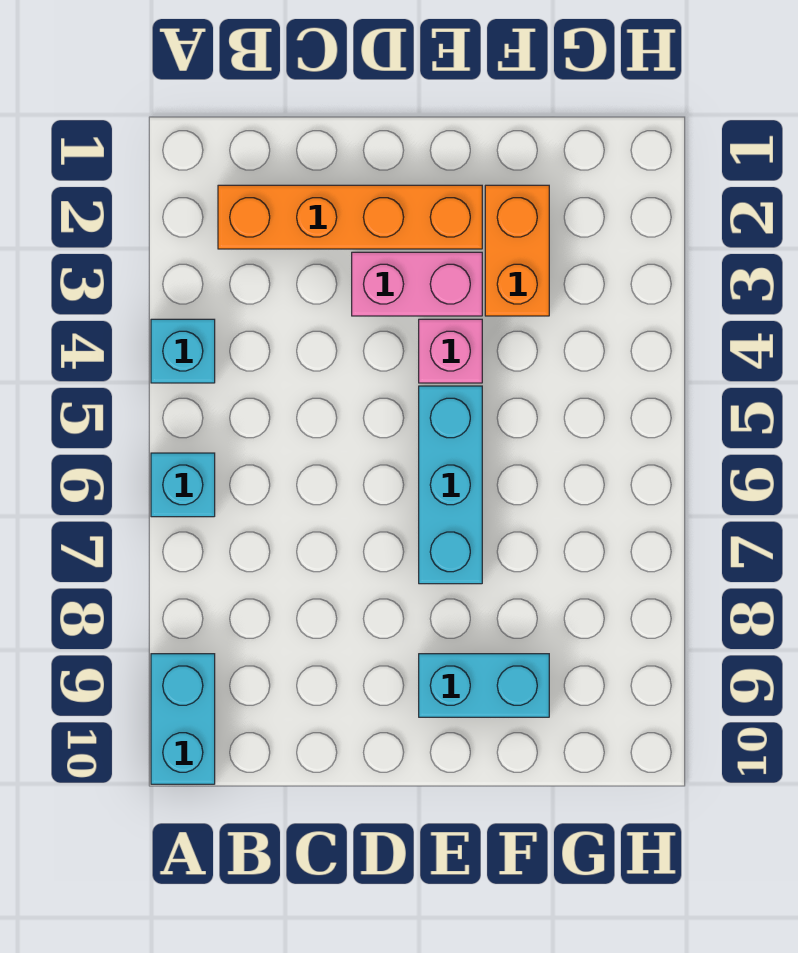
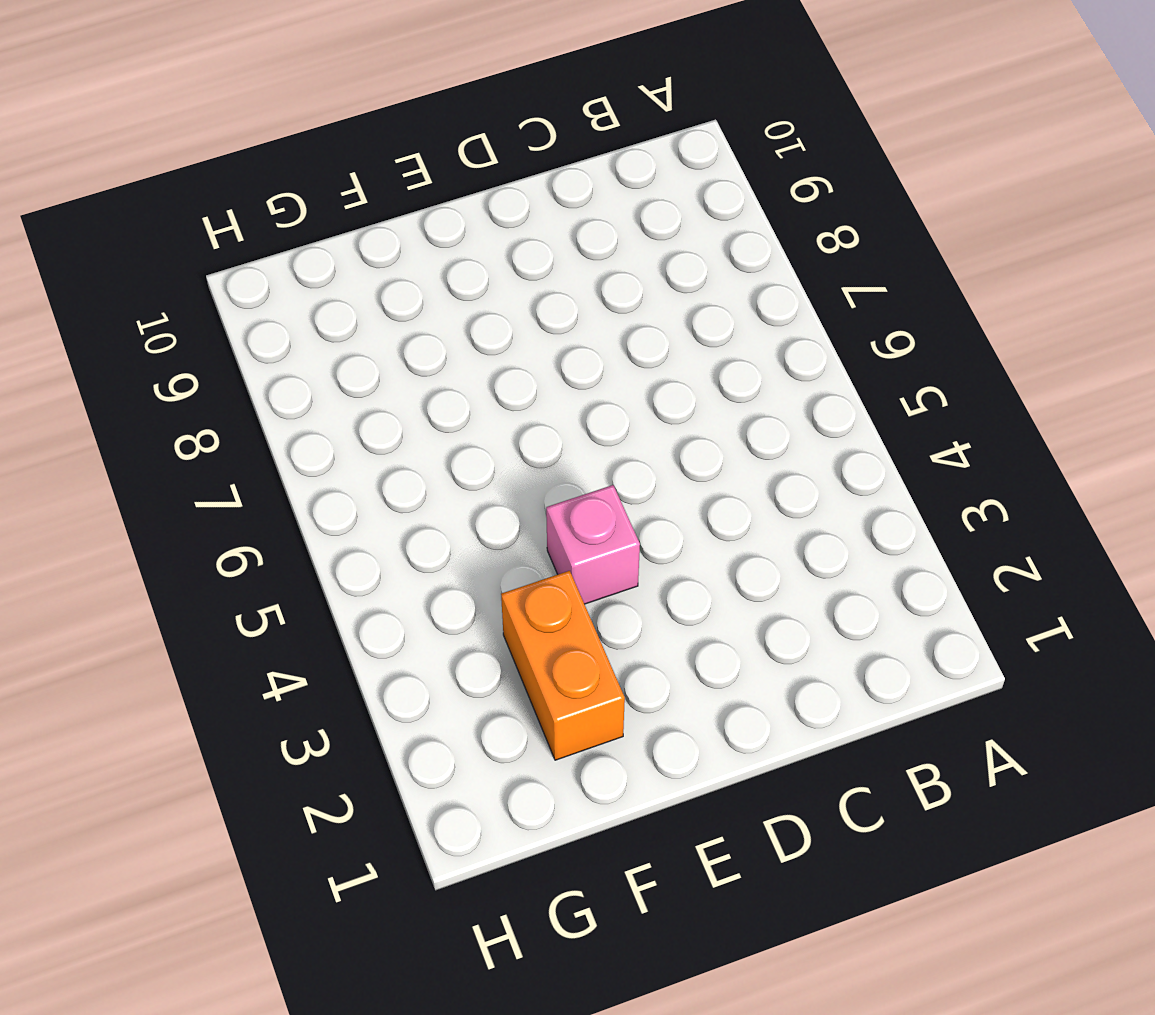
none -> cyan 1x1 brick [151,319,215,383]
none -> cyan 1x1 brick [151,453,215,517]

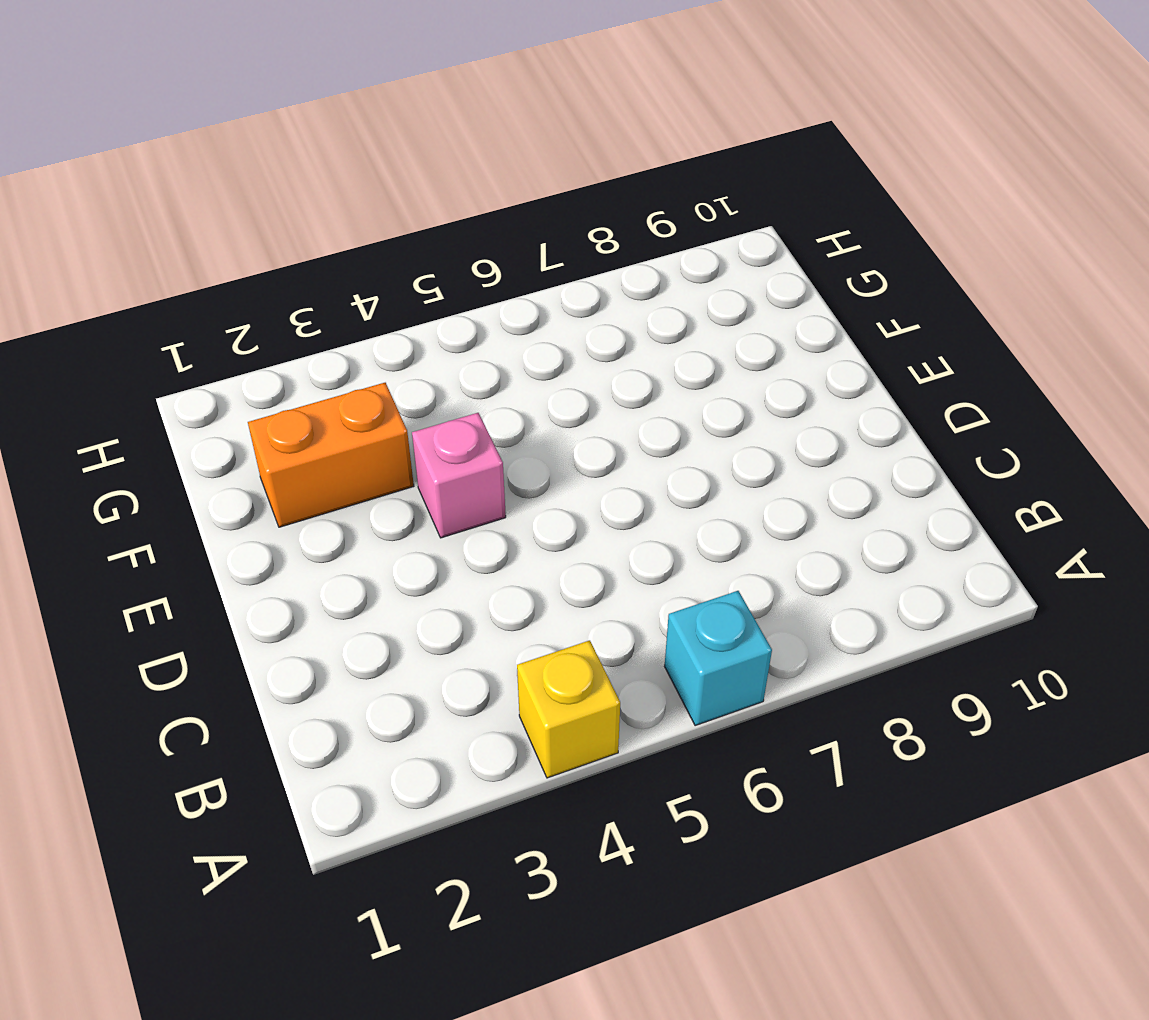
yellow 1x1 brick [517,640,620,778] -> cyan 1x1 brick [151,319,215,383]
none -> cyan 1x2 brick [151,654,215,784]
none -> orange 1x4 brick [218,185,482,249]

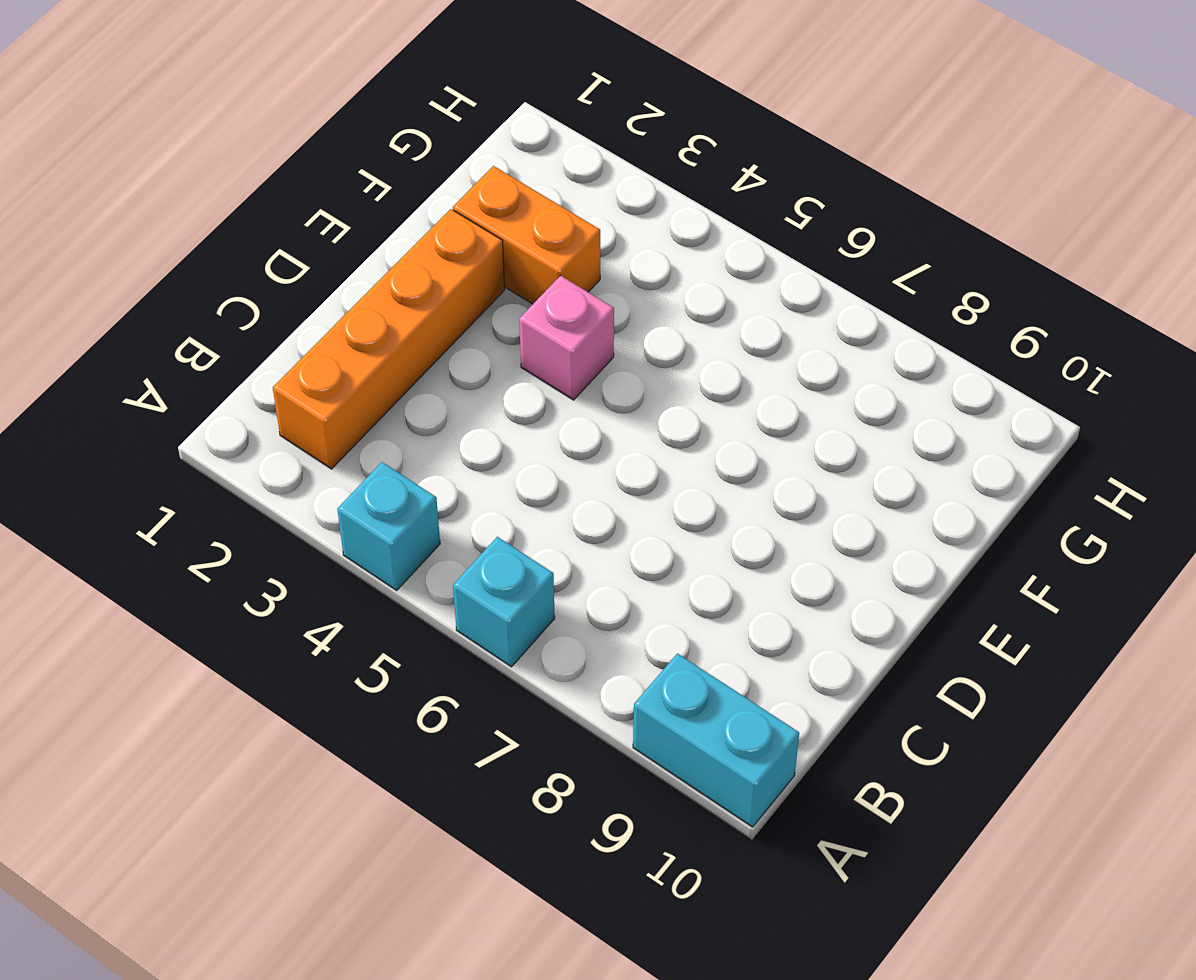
none -> pink 1x2 brick [352,252,482,316]
none -> cyan 1x3 brick [419,386,482,584]

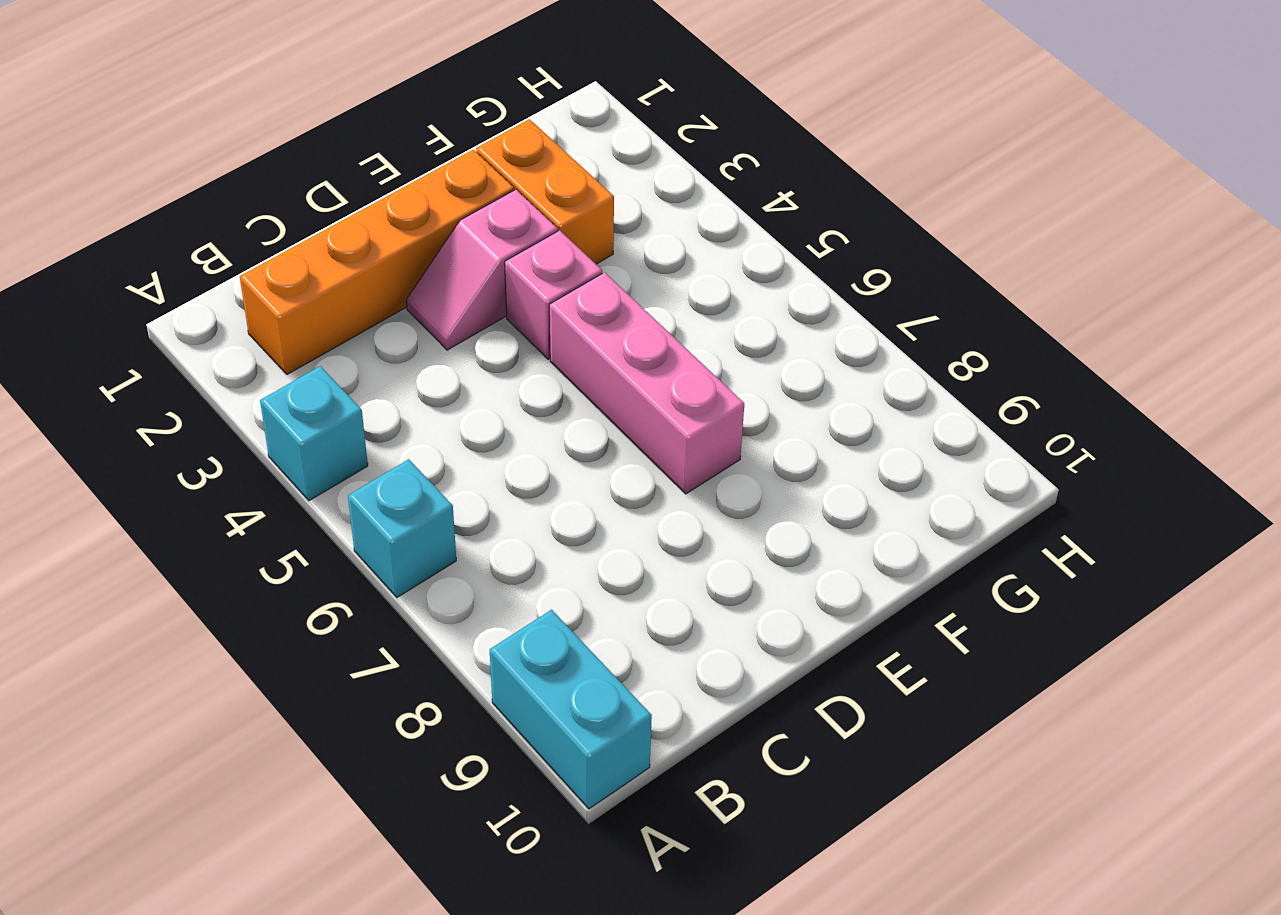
pink 1x2 slope [406,190,558,350] -> pink 1x2 brick [352,252,482,316]
pink 1x3 brick [549,272,744,494] -> cyan 1x3 brick [419,386,482,584]
none -> cyan 1x2 brick [419,654,549,717]

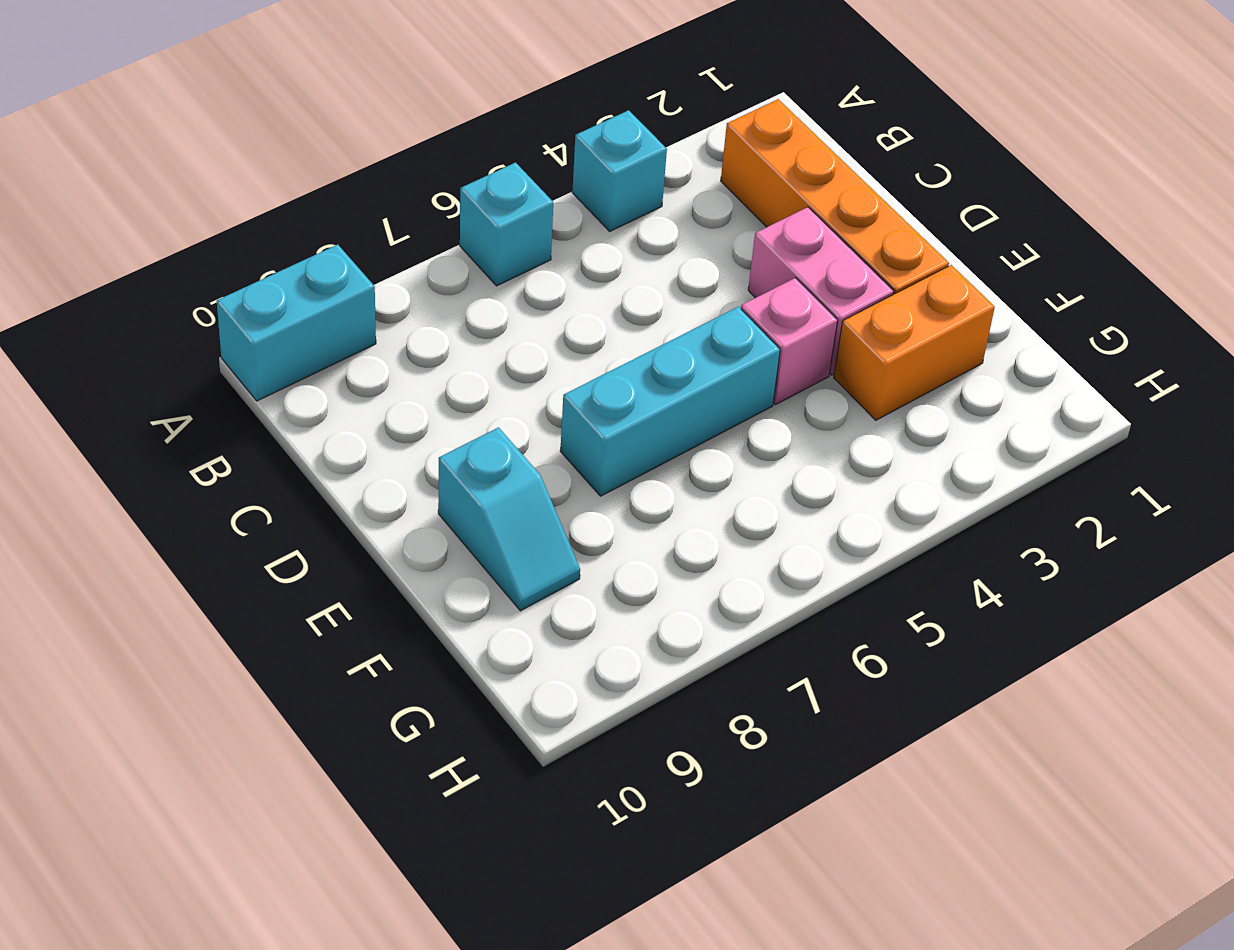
cyan 1x2 slope [438,428,580,611] -> cyan 1x2 brick [419,654,549,717]

